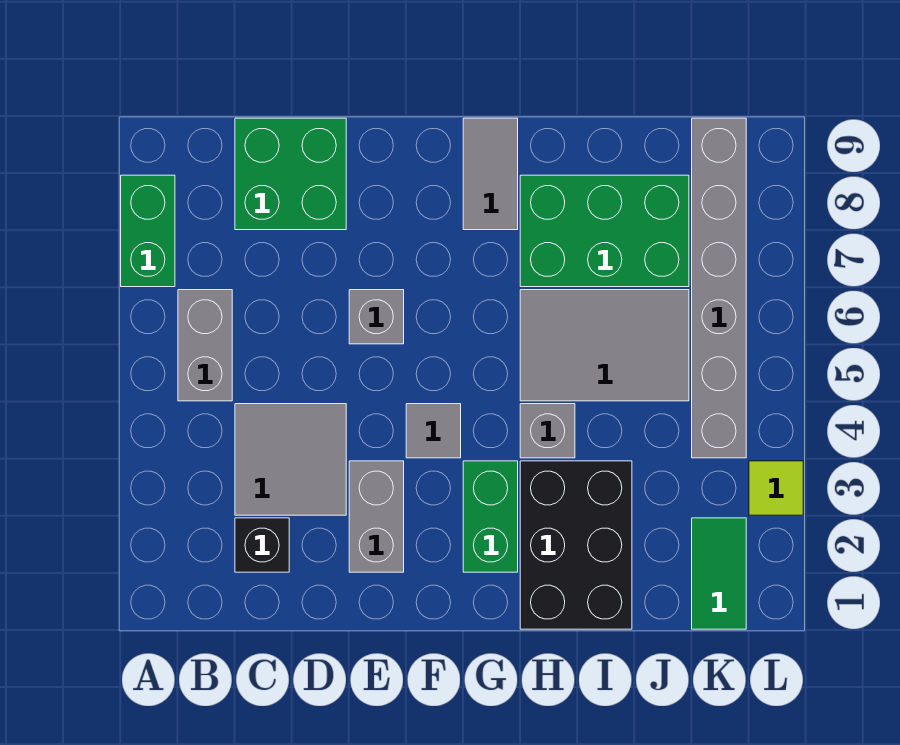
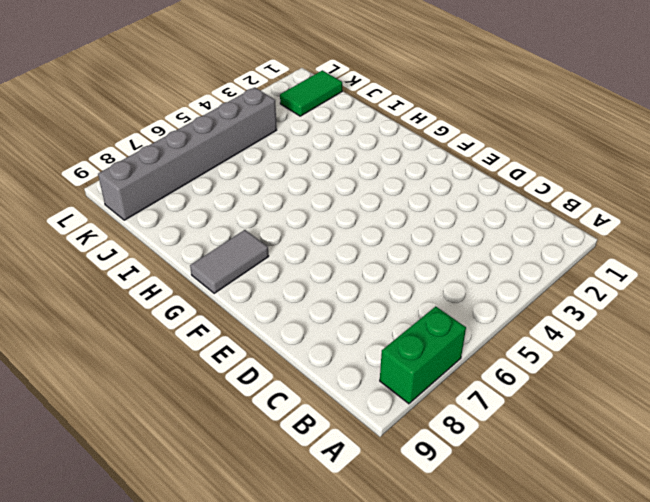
none -> grey 1x2 brick [178,290,232,401]
none -> black 1x1 brick [235,518,289,572]
none -> grey 2x2 tile [235,404,346,515]

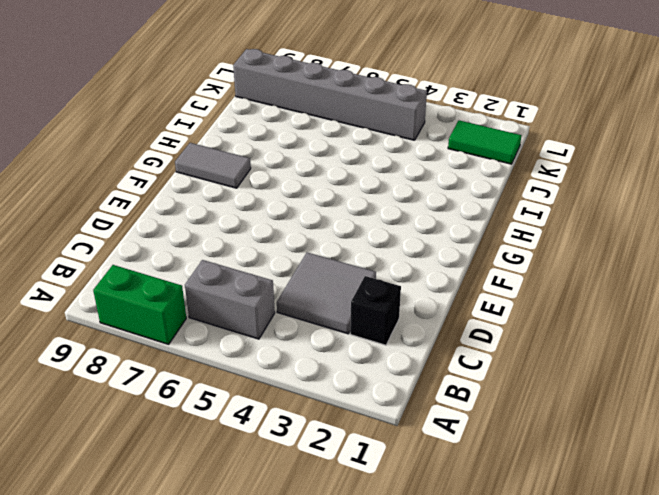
none -> green 2x2 brick [235,118,346,230]
none -> grey 1x2 brick [349,461,404,572]
none -> grey 1x1 brick [349,290,404,344]

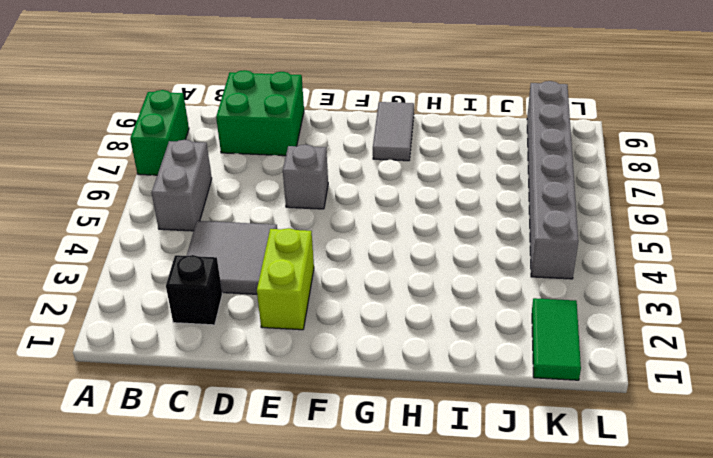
lime 1x2 brick [257,228,314,330] -> grey 1x2 brick [349,461,404,572]
none -> grey 1x1 tile [406,404,461,458]
none -> green 1x2 brick [463,461,518,572]
none -> black 2x3 brick [520,461,632,629]

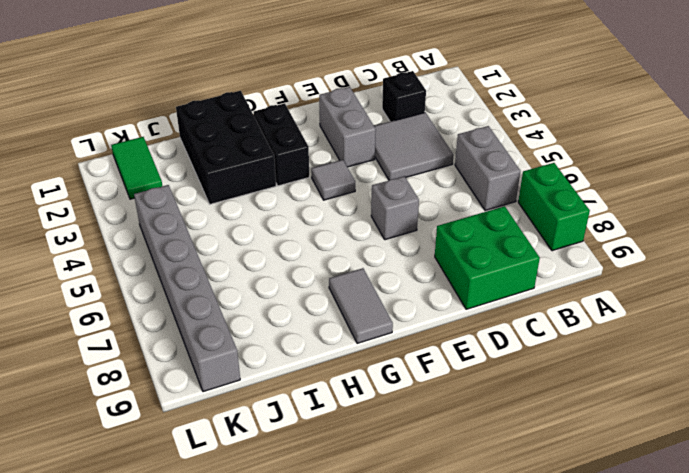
black 1x2 brick [253,103,309,186] -> green 1x2 brick [463,461,518,572]
none -> grey 1x1 brick [520,404,575,458]
none -> grey 2x3 tile [520,290,689,401]
none -> green 2x3 brick [520,175,689,287]

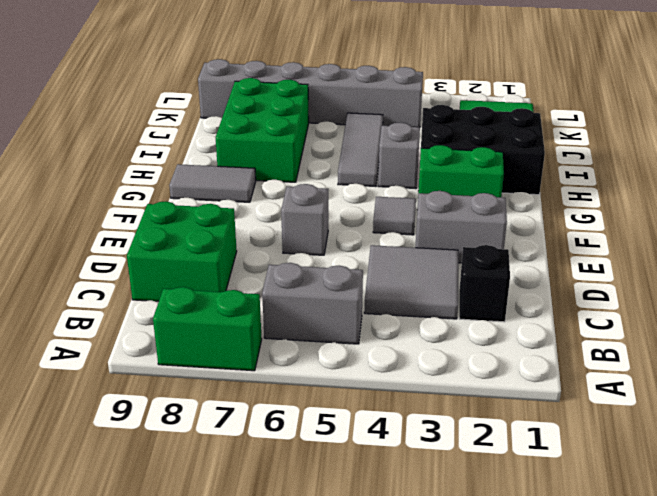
grey 1x3 tile [338,113,383,186] -> grey 2x3 tile [520,290,689,401]
none -> lime 1x1 tile [749,461,803,515]

